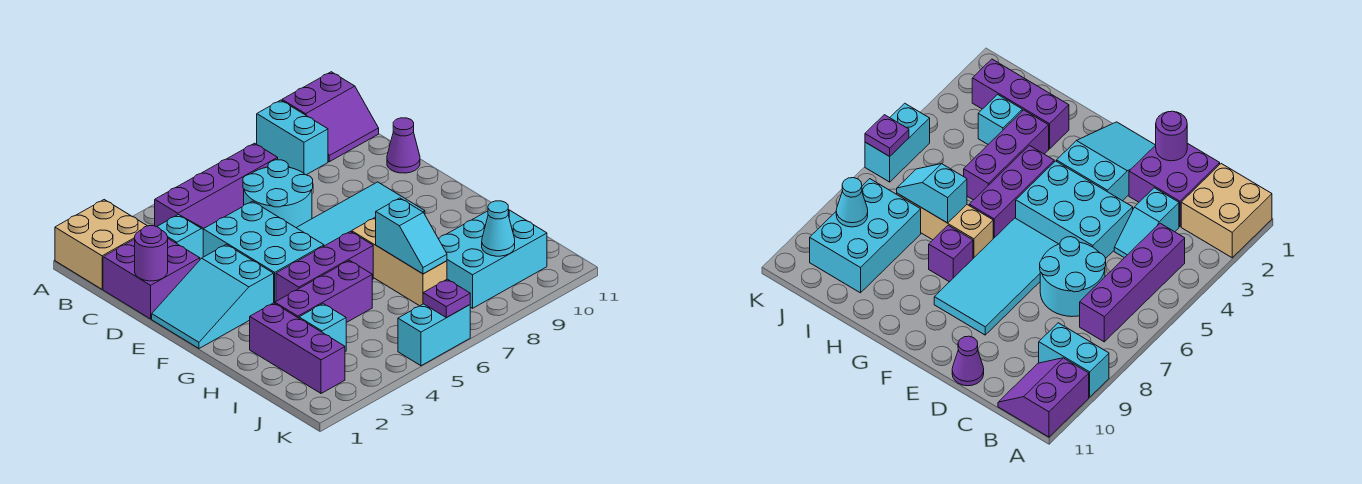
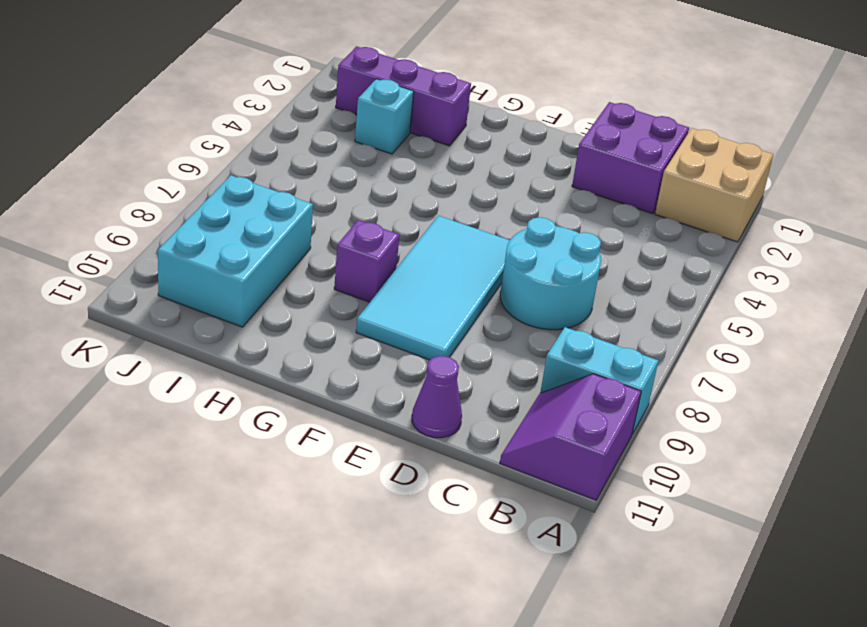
none -> purple 1x4 brick [155,143,278,228]
none -> cyan 1x2 slope [157,215,204,259]
none -> cyan 2x3 brick [203,201,324,303]

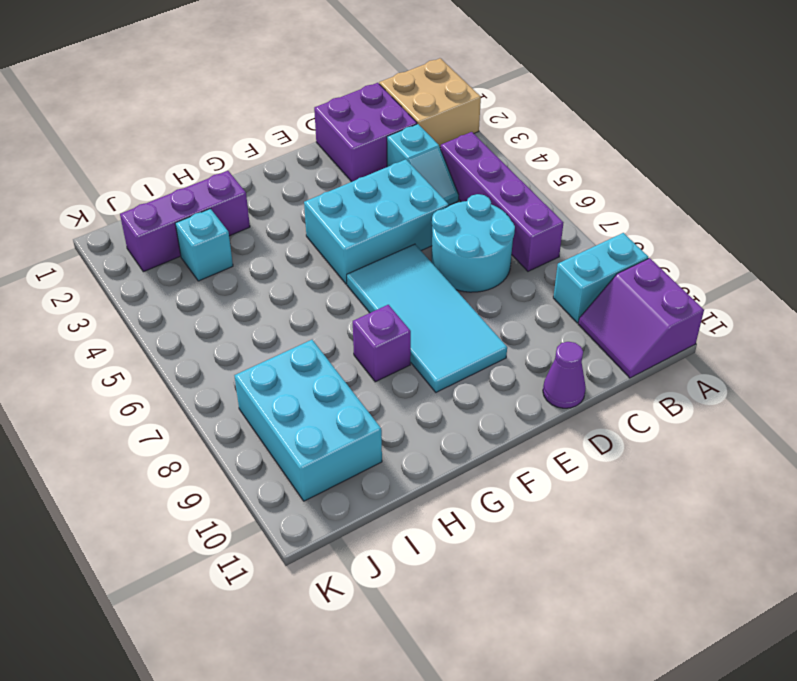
none -> cyan 2x3 slope [152,244,274,348]
none -> purple 1x3 brick [276,231,373,301]
none -> tan 1x3 brick [352,217,447,306]

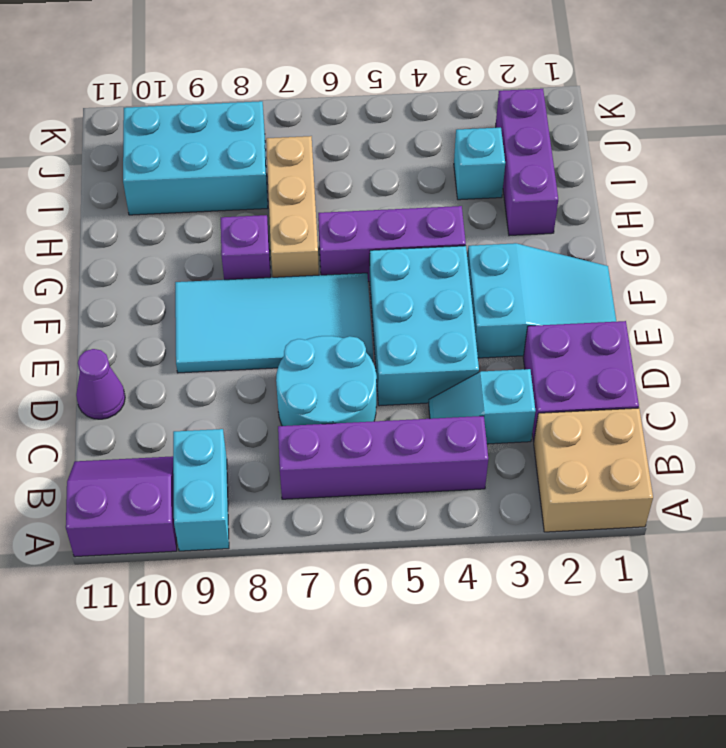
none -> purple 1x3 brick [275,260,372,323]
none -> cyan 1x2 brick [398,304,470,366]
none -> purple 1x1 round brick [135,226,168,281]

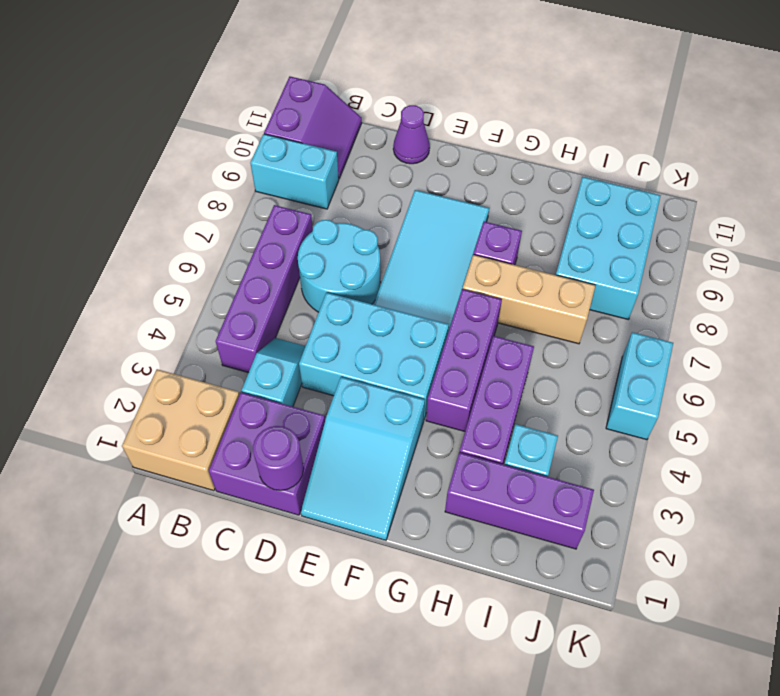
none -> cyan 1x2 slope [376,198,447,274]
none -> cyan 1x1 cone [482,201,515,256]
none -> purple 1x1 plate [423,279,470,318]

